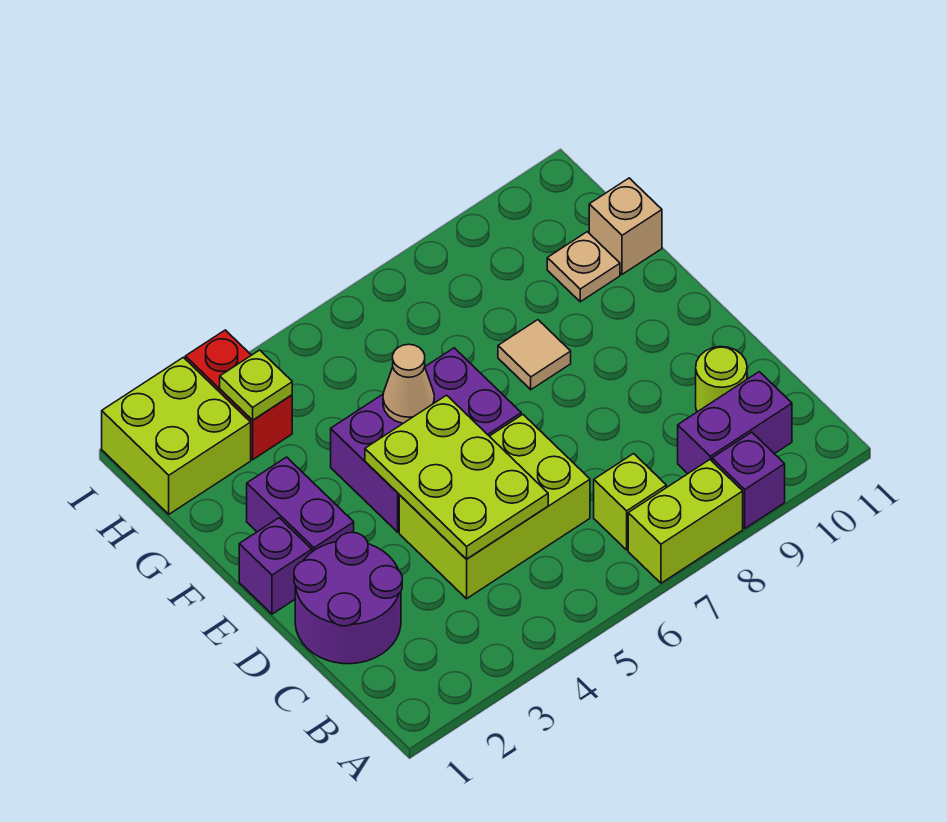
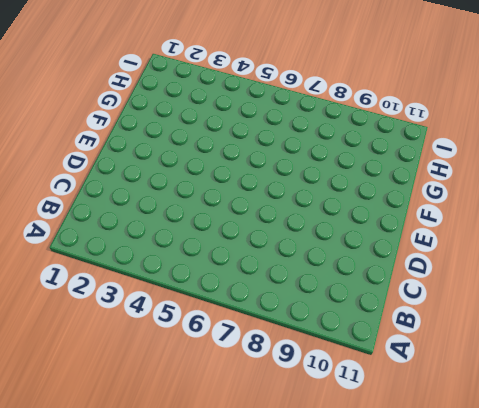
none -> lime 1x2 brick [628,460,743,583]
none -> purple 1x1 brick [712,432,785,528]
none -> lime 1x1 brick [594,454,666,550]

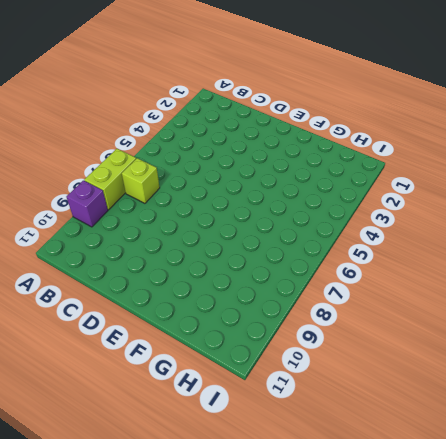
none -> purple 1x2 brick [678,372,792,473]
none -> purple 2x2 round brick [294,532,402,664]
none -> lime 2x3 brick [399,415,590,599]

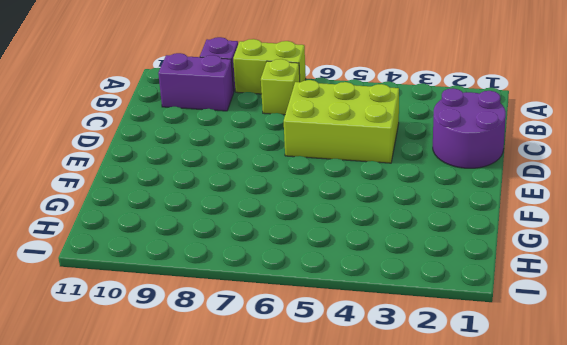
none -> lime 1x1 round brick [696,347,747,412]
none -> purple 1x1 brick [239,518,312,614]
none -> purple 1x2 brick [247,457,354,552]

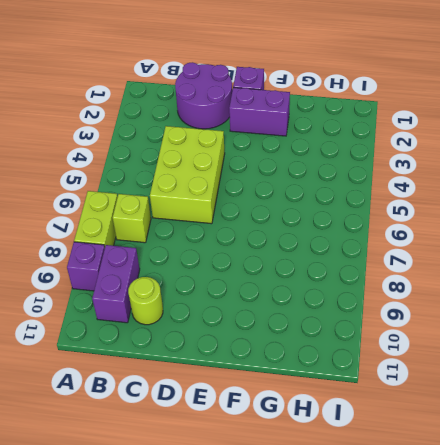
none -> purple 2x3 brick [331,348,521,532]
none -> tan 1x1 tile [498,320,571,390]
none -> tan 1x1 plate [547,232,620,302]

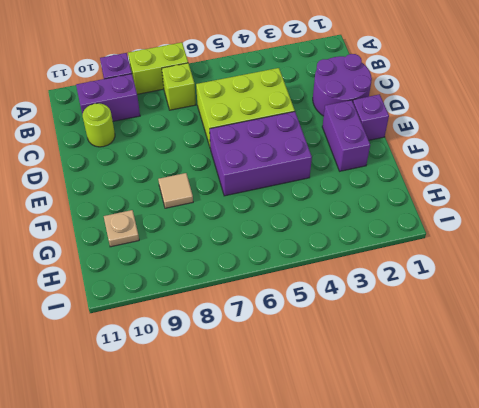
none -> tan 1x1 brick [589,178,662,274]
none -> lime 2x2 brick [102,357,251,514]
none -> red 1x2 brick [185,330,292,460]

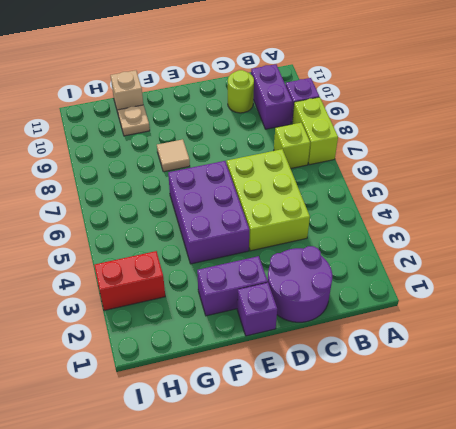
none -> lime 2x2 brick [102,357,251,514]
none -> lime 2x3 plate [365,395,548,559]
none -> tan 1x1 cone [383,344,434,423]

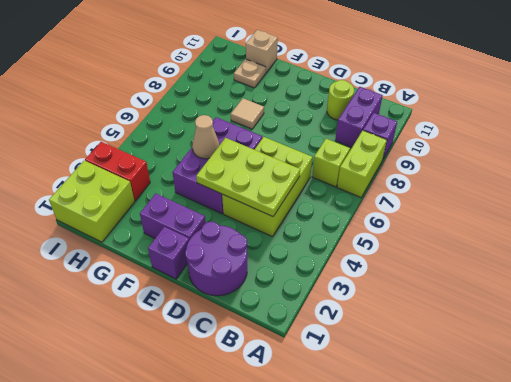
none -> lime 1x1 plate [220,350,292,420]

